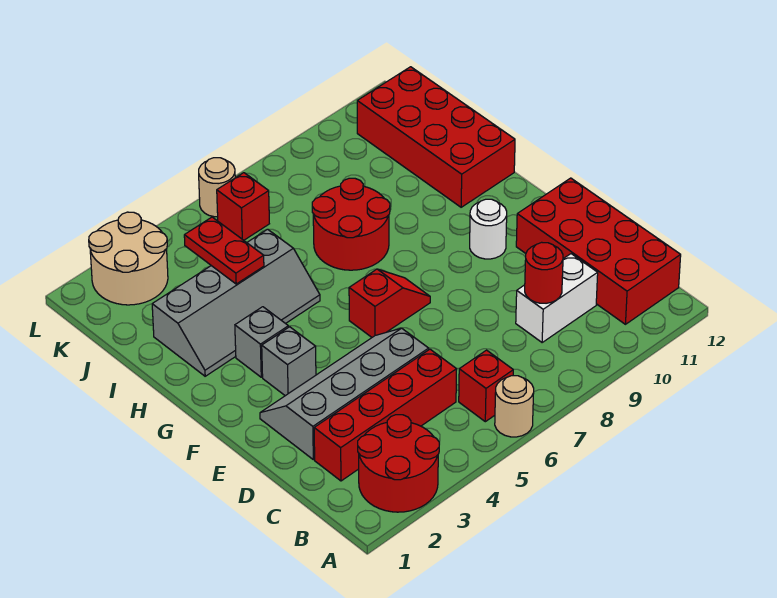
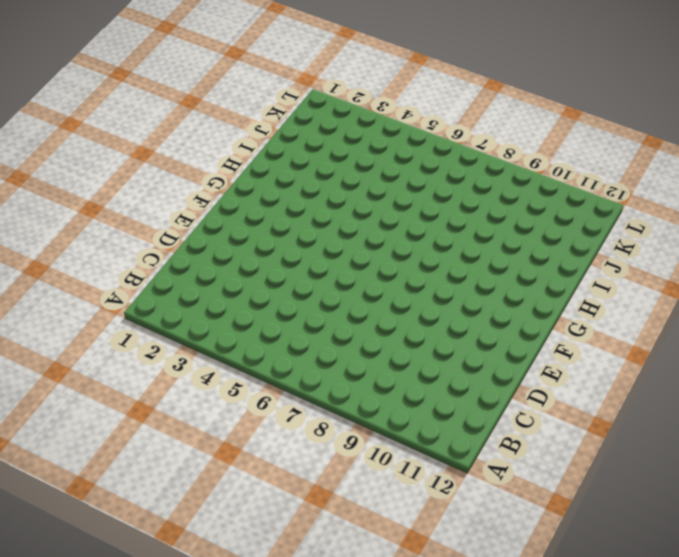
none -> red 2x2 round brick [358,415,439,512]
none -> tan 1x1 round brick [495,376,534,437]
none -> red 1x1 brick [459,350,513,422]

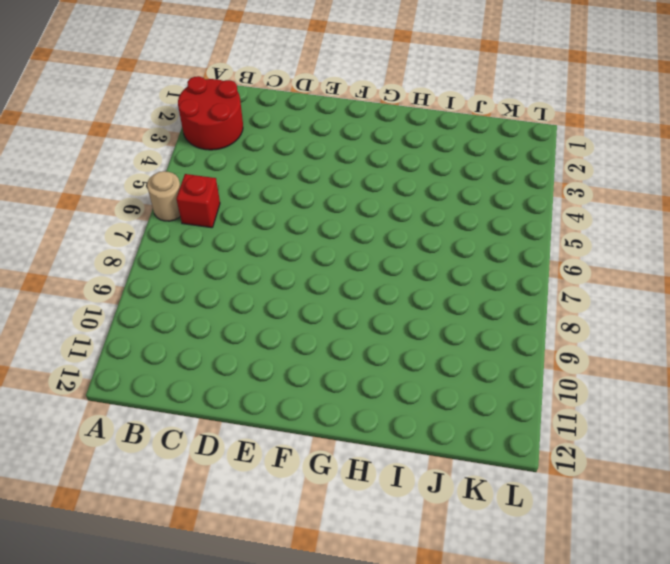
none -> red 2x4 brick [516,178,681,324]
none -> red 1x4 brick [314,349,457,481]
none -> white 1x2 brick [516,254,598,342]

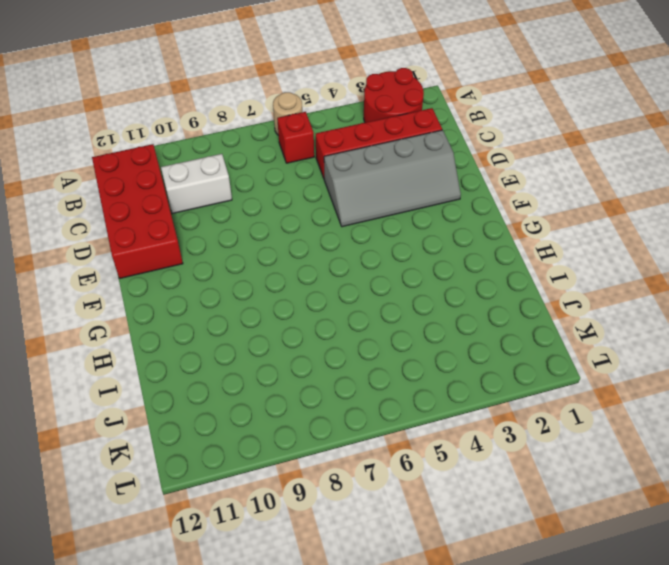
none -> grey 1x1 brick [262,327,316,396]
none -> red 1x2 slope [349,269,430,337]
none -> white 1x1 round brick [470,199,507,259]

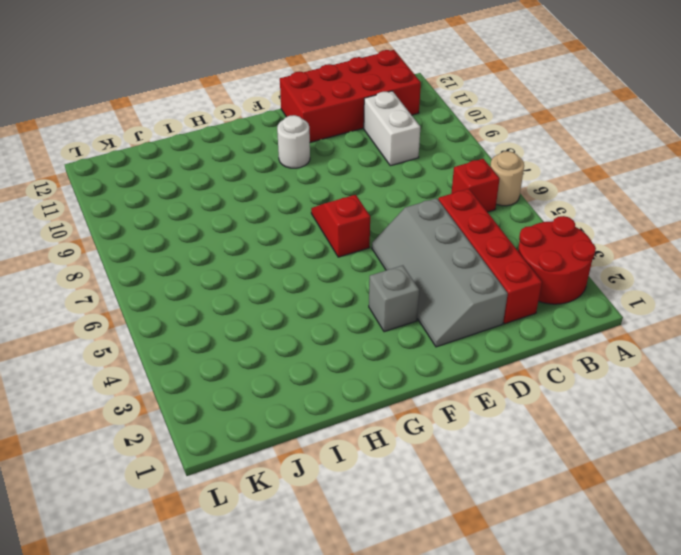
none -> grey 1x1 brick [235,307,288,377]
none -> grey 2x4 slope [152,229,320,376]
none -> red 2x2 round brick [312,178,390,270]

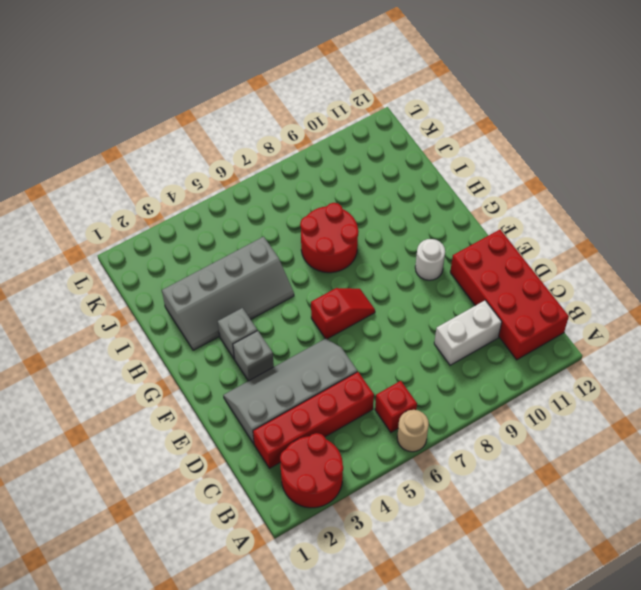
none -> red 2x4 brick [357,67,515,207]
none -> tan 2x2 round brick [89,212,168,305]
none -> red 1x1 brick [217,173,269,240]

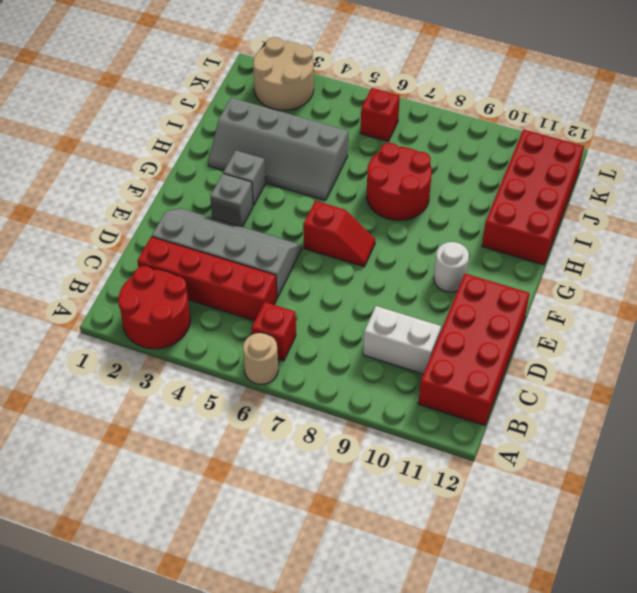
none -> tan 1x1 round brick [199,158,235,217]
none -> red 1x1 round brick [525,242,563,303]
none -> red 1x2 plate [184,217,264,284]

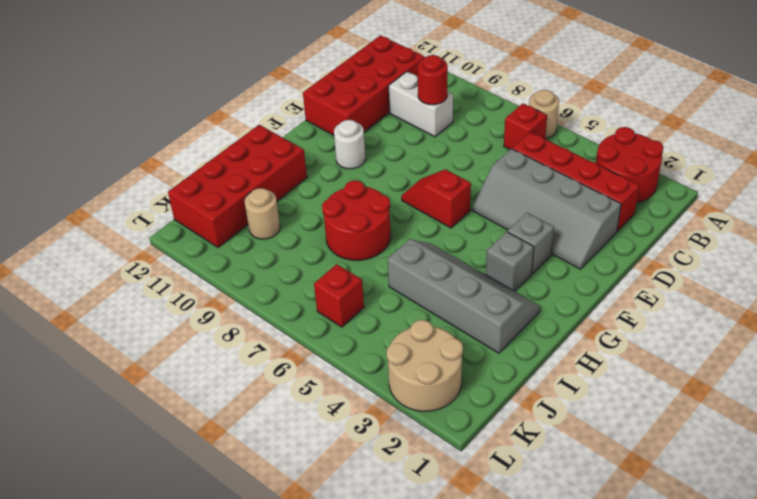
tan 1x1 round brick [245,188,280,239] -> tan 1x1 round brick moved to [199,158,235,217]
none -> red 1x2 plate [184,217,264,284]

